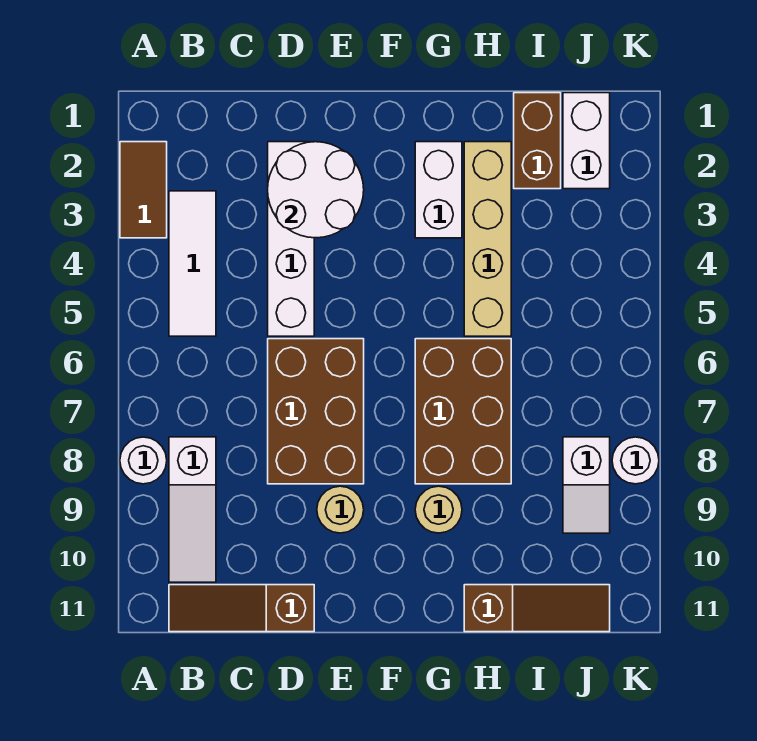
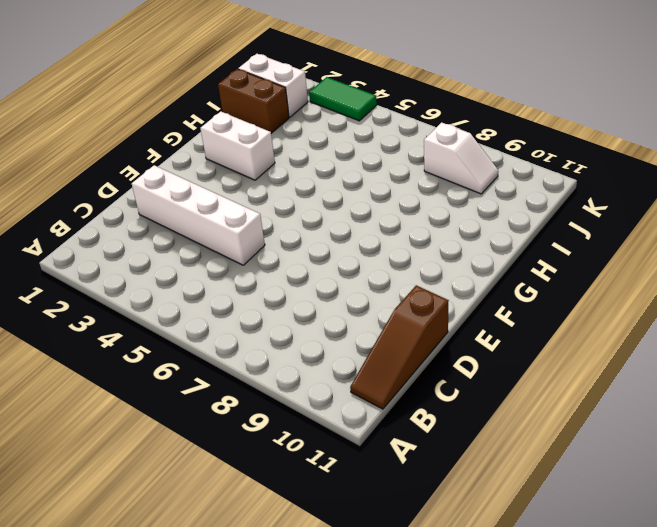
green 1x2 tile [309,77,377,121] -> none
none -> brown 1x2 tile [120,142,167,238]
none -> white 1x1 round brick [120,437,167,484]
none -> white 1x3 tile [169,191,216,336]

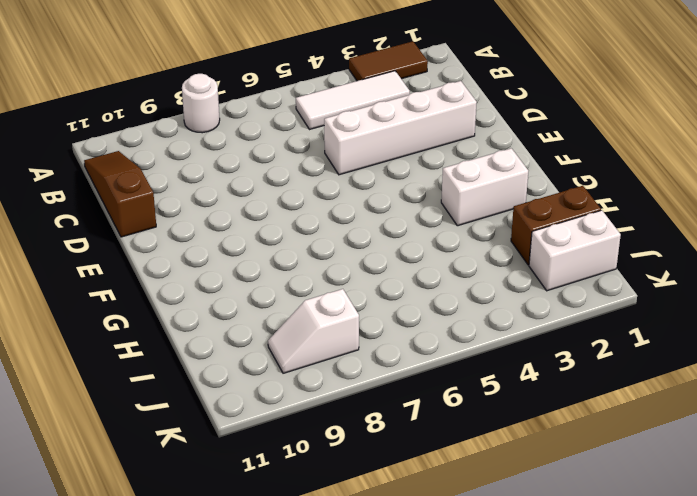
none -> white 1x3 slope [169,437,216,582]
none -> brown 2x3 brick [268,339,364,484]
none -> tan 1x1 round brick [317,486,364,533]

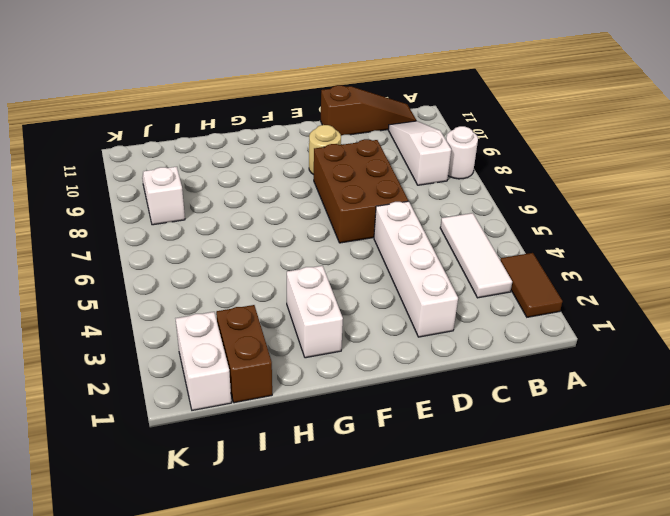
none -> brown 2x3 brick [415,339,511,484]
none -> tan 1x1 round brick [415,486,462,533]
none -> tan 1x4 brick [464,142,511,336]

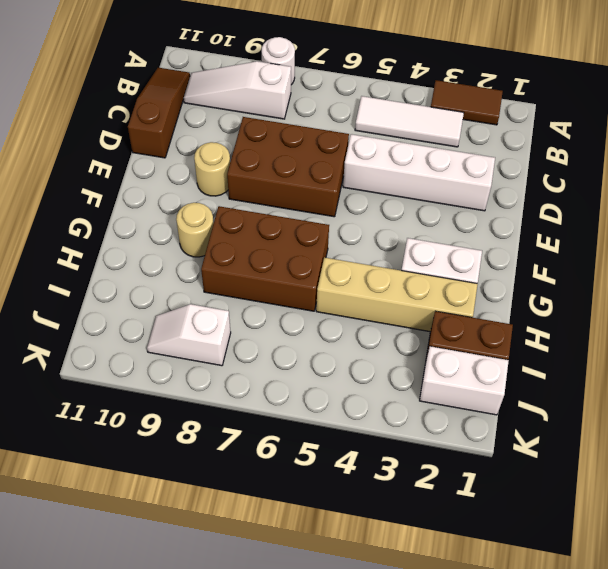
none -> brown 1x3 slope [464,585,610,632]
none -> white 1x1 round brick [612,437,659,484]
none -> white 2x2 round brick [268,142,364,238]

